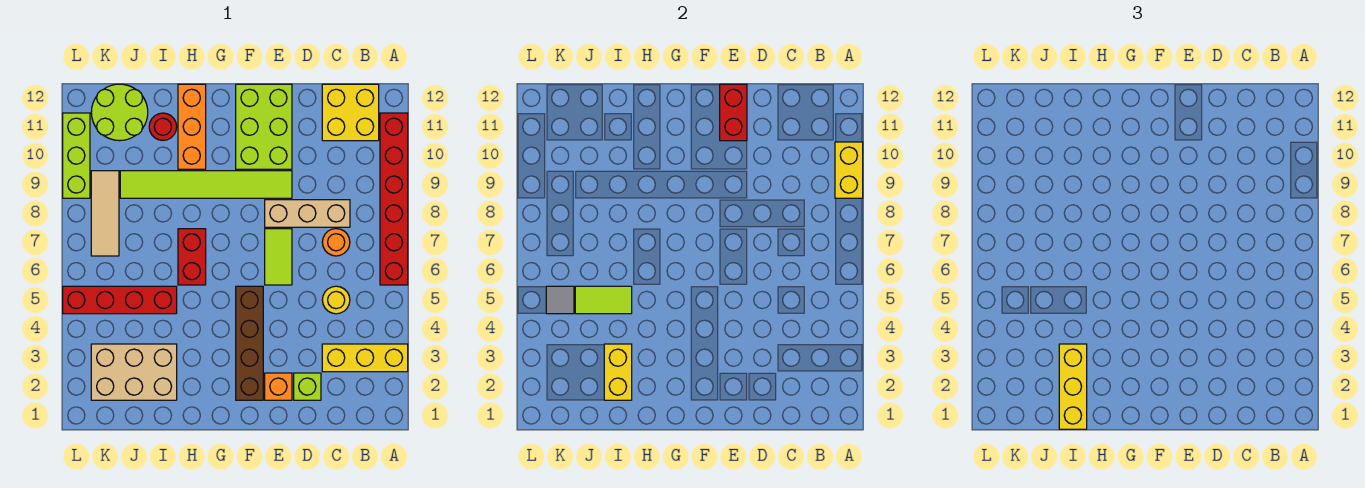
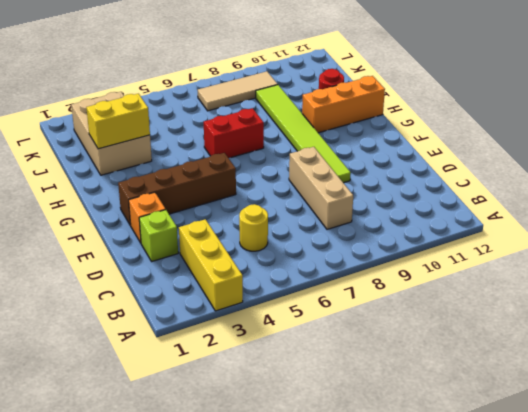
none -> red 1x6 brick [380,113,408,285]
none -> yellow 2x2 brick [322,84,379,141]
none -> orange 1x1 round brick [322,229,350,256]

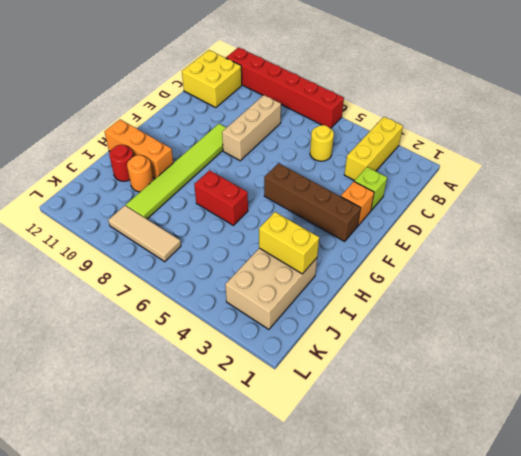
orange 1x1 round brick [127,155,153,192] -> orange 1x1 round brick moved to [322,229,350,256]
none -> lime 1x2 tile [265,229,292,285]
none -> lime 2x3 brick [236,84,292,169]
none -> red 1x4 brick [63,286,177,314]

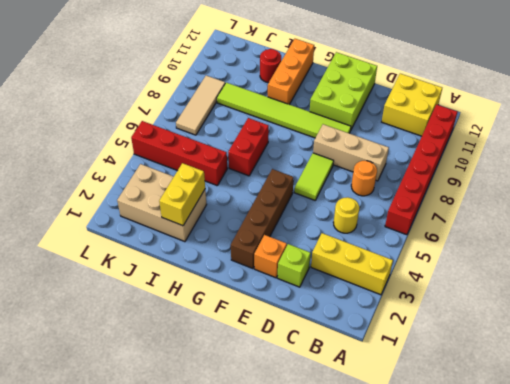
none -> lime 2x2 round brick [91,84,148,141]
none -> lime 1x3 brick [63,113,90,198]
none -> yellow 1x2 brick [835,142,863,198]

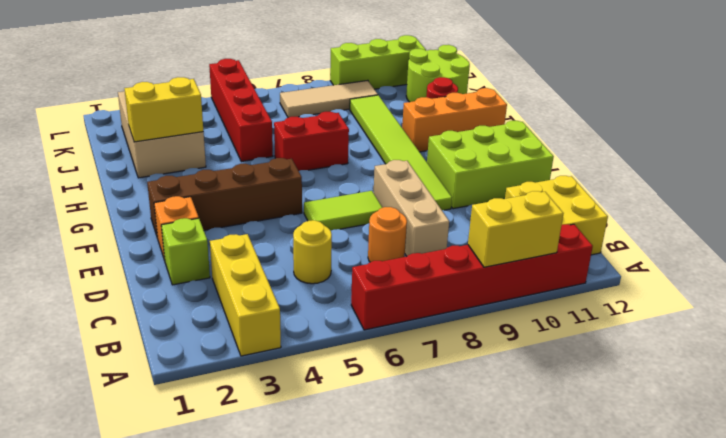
none -> red 1x2 brick [720,84,747,141]
none -> lime 1x2 tile [575,286,632,314]
none -> grey 1x1 tile [546,286,574,314]

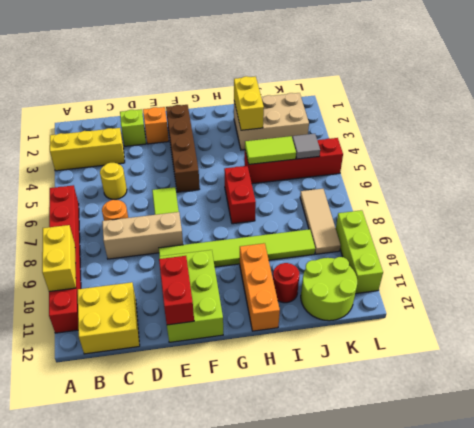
none -> yellow 1x3 brick [1059,344,1087,429]

